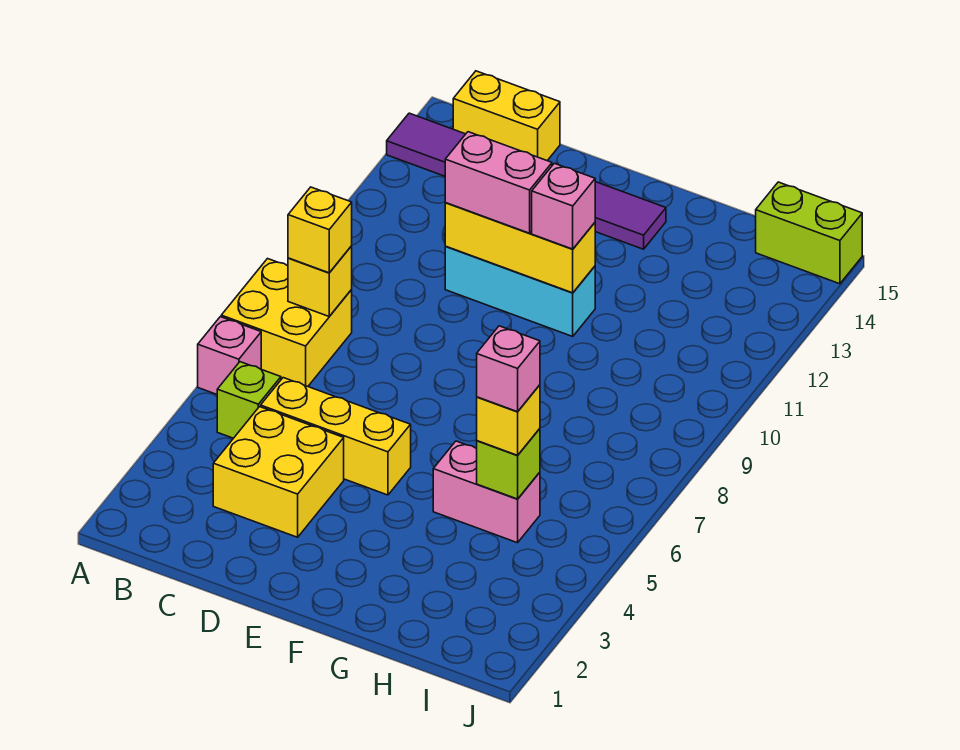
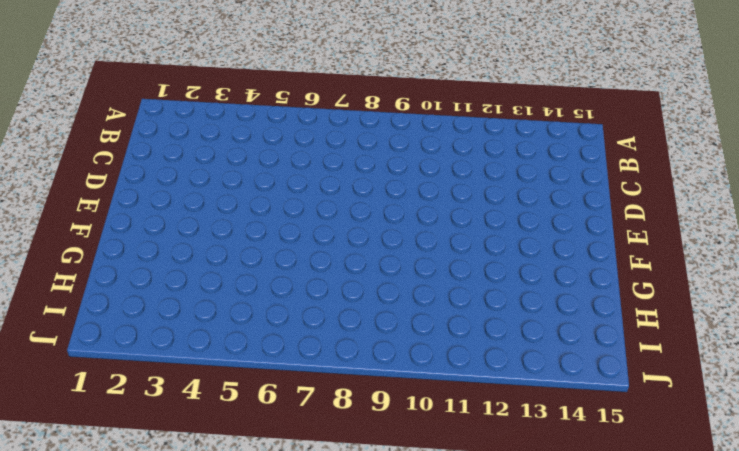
none -> pink 1x1 brick [198,317,261,394]
none -> yellow 2x2 brick [221,259,352,386]
none -> purple 1x6 tile [387,113,666,249]

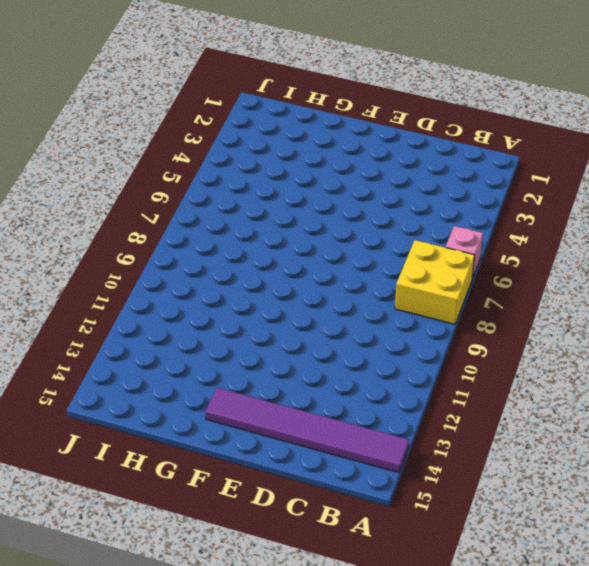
none -> lime 1x1 brick [217,362,281,438]
none -> yellow 1x2 brick [453,71,560,161]
none -> yellow 2x2 brick [213,407,344,537]

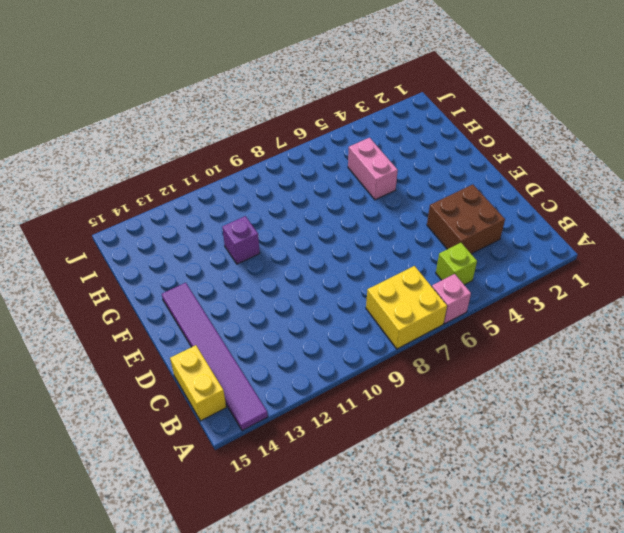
brown 2x2 brick [427,185,505,254] -> yellow 2x2 brick [213,407,344,537]
purple 1x1 brick [222,216,260,264] -> none
none -> yellow 1x3 brick [261,378,411,495]
none -> cyan 1x3 brick [445,247,595,336]
none -> lime 1x2 brick [756,182,862,284]

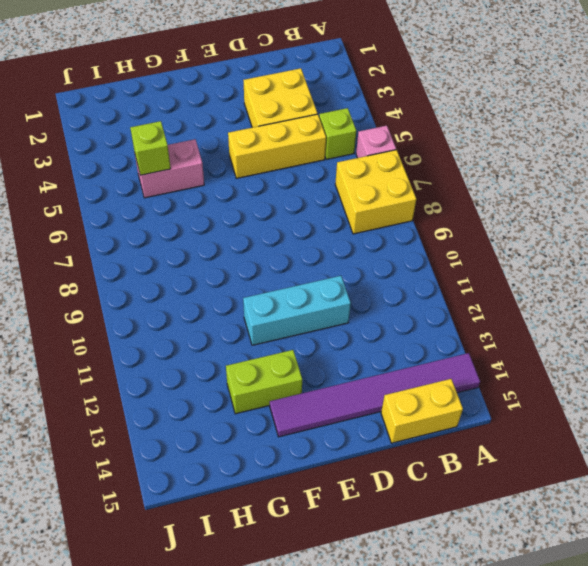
lime 1x2 brick [226,350,302,414] -> lime 1x2 brick moved to [756,182,862,284]
none -> yellow 1x1 brick [288,246,352,316]
none -> yellow 1x3 brick [445,203,595,293]
none -> yellow 1x1 brick [288,187,352,273]

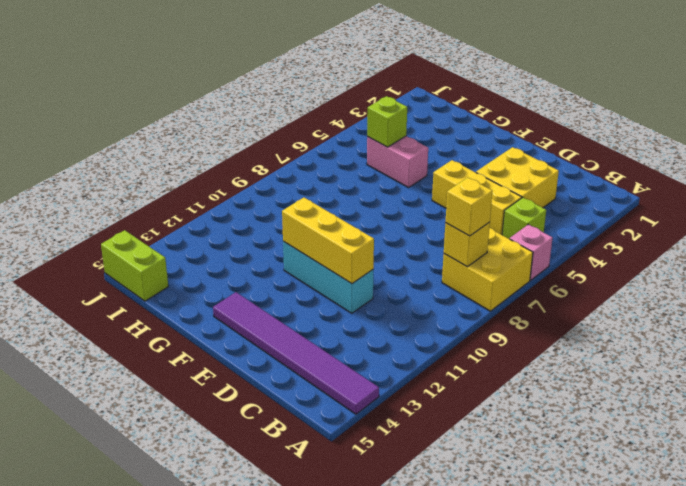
none -> yellow 1x2 brick [453,71,560,161]
none -> pink 1x2 brick [445,132,552,233]
none -> pink 1x1 brick [532,163,595,249]

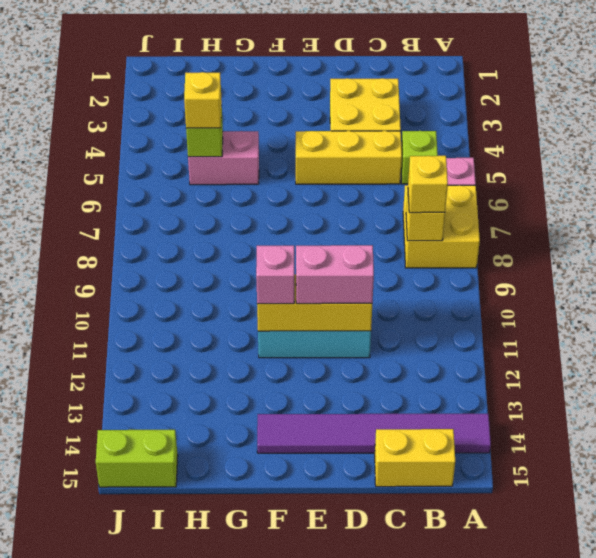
none -> pink 1x1 brick [477,326,540,412]

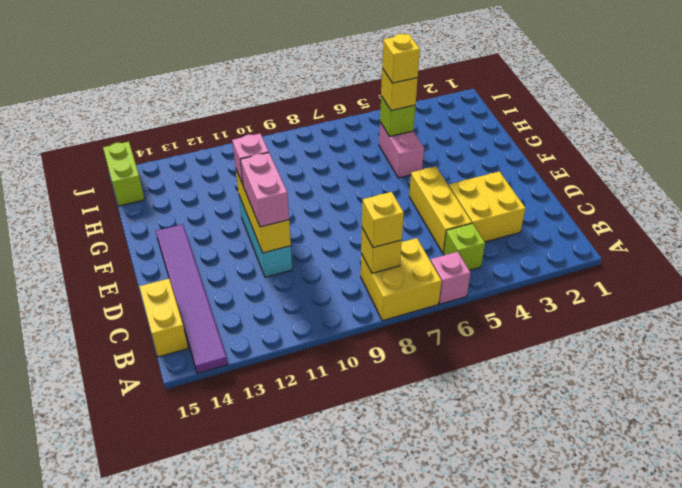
yellow 1x1 brick [382,34,420,83] -> pink 1x1 brick [477,326,540,412]

